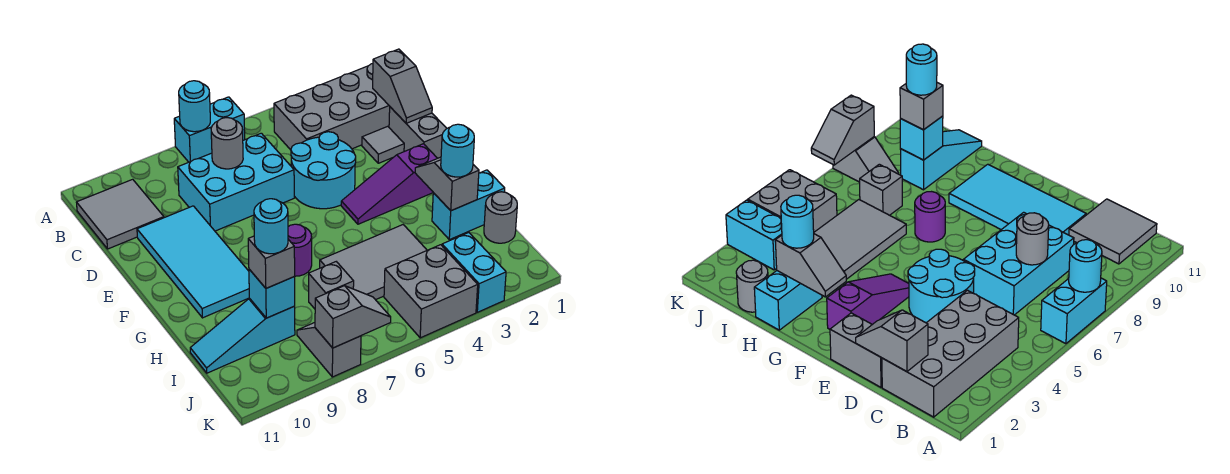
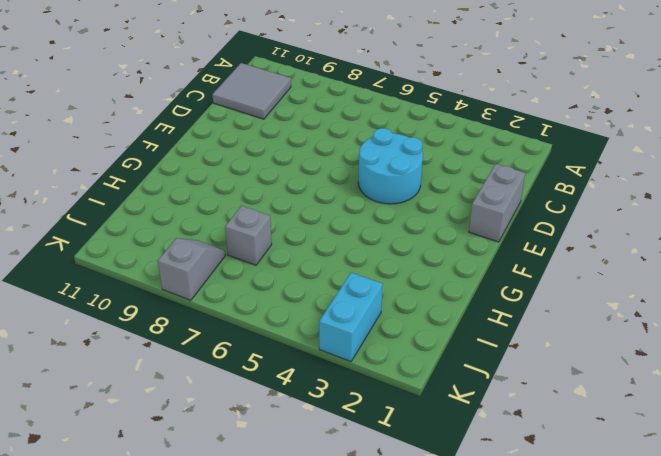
none -> cyan 1x2 brick [174,97,245,162]
none -> grey 2x4 brick [274,64,390,150]
none -> cyan 2x3 brick [178,133,294,231]

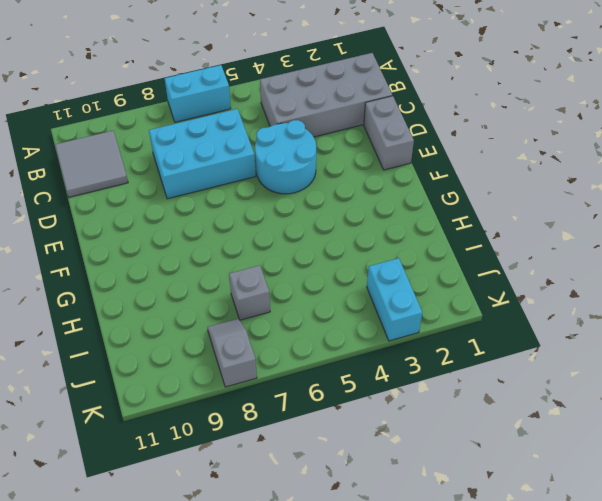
none -> grey 1x1 tile [362,126,404,163]
none -> cyan 2x4 tile [137,206,249,318]
none -> purple 1x3 slope [341,144,437,224]

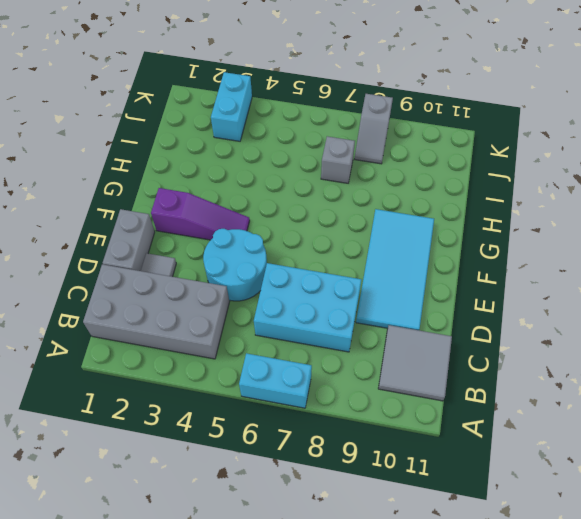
none -> purple 1x1 round brick [288,224,312,276]
none -> cyan 1x2 brick [432,170,505,240]
none -> grey 2x3 tile [320,225,427,300]

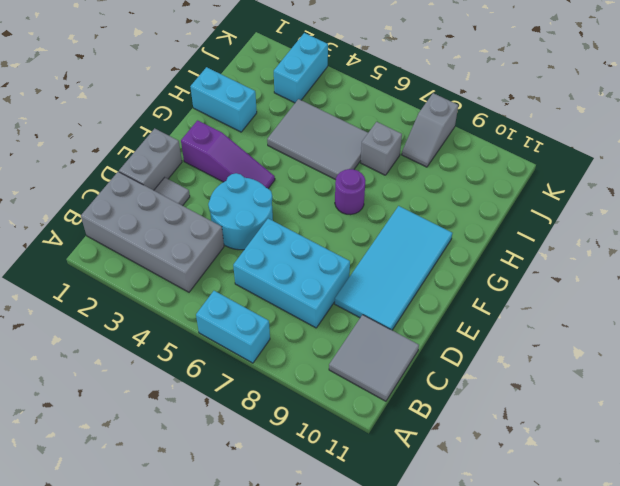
none -> grey 1x1 round brick [484,192,517,243]
none -> cyan 1x3 slope [190,298,295,373]
none -> grey 2x2 brick [384,245,478,338]

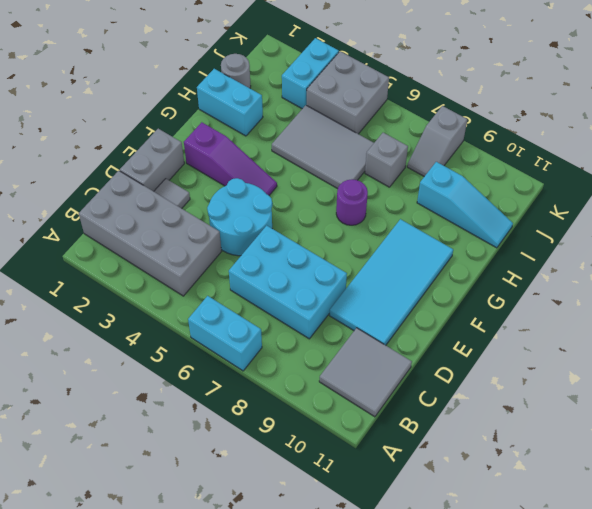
none -> cyan 1x1 round brick [179,81,210,132]
none -> grey 1x2 slope [373,49,432,123]
none -> grey 1x1 round brick [211,118,243,169]

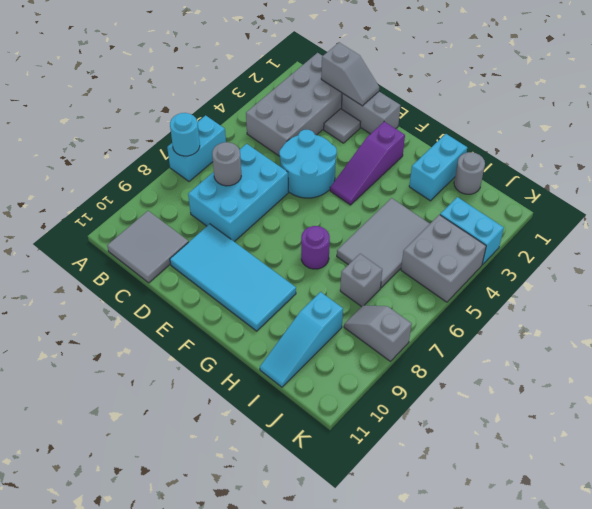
none -> grey 1x2 slope [415,157,479,211]
none -> cyan 1x1 brick [249,269,295,318]
none -> grey 1x2 slope [315,286,391,348]

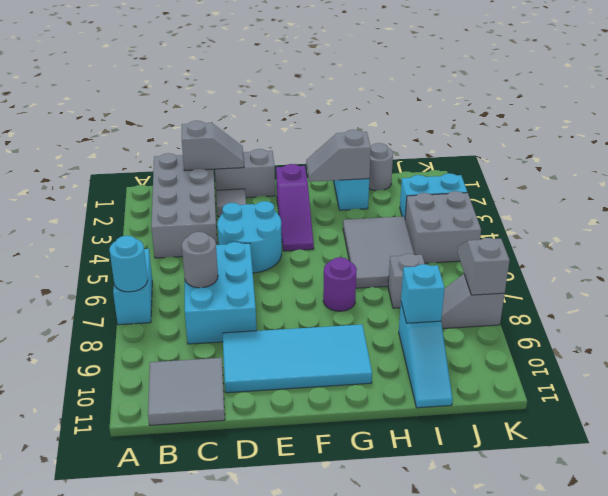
none -> cyan 1x1 round brick [441,124,474,177]
none -> grey 1x1 brick [248,236,295,288]
none -> cyan 1x1 round brick [254,199,288,254]

